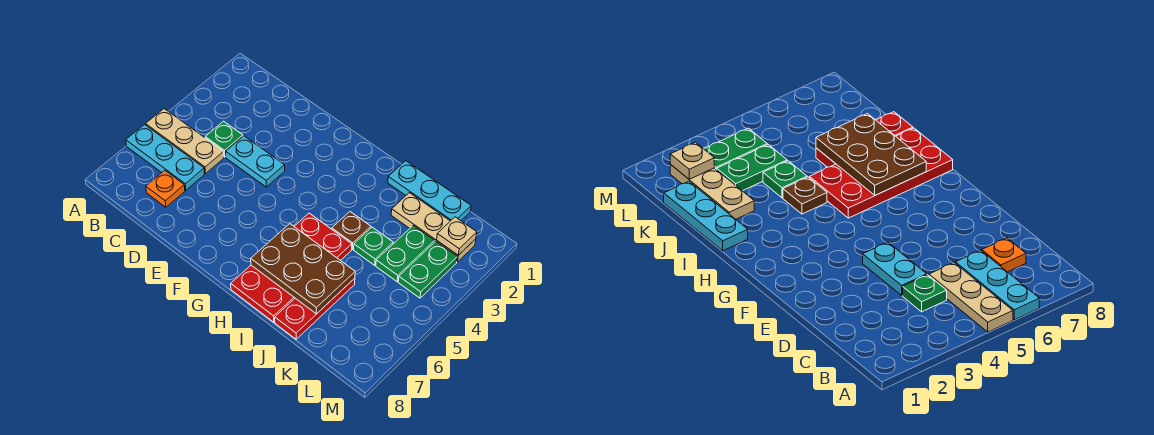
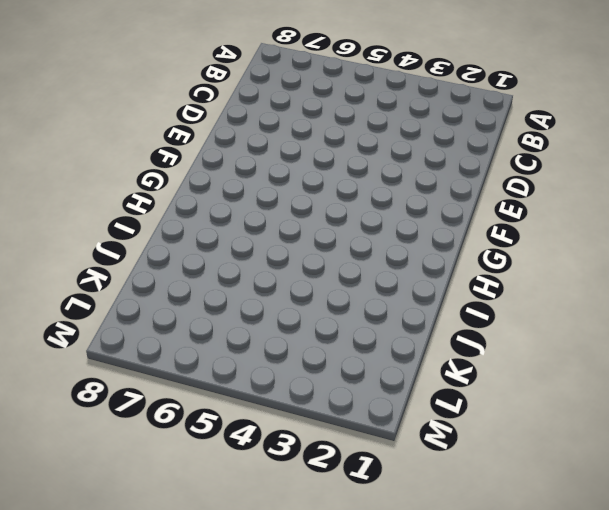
none -> tan 1x3 plate [146,109,224,174]
none -> cyan 1x3 plate [126,125,205,190]
none -> green 1x1 plate [205,121,243,157]

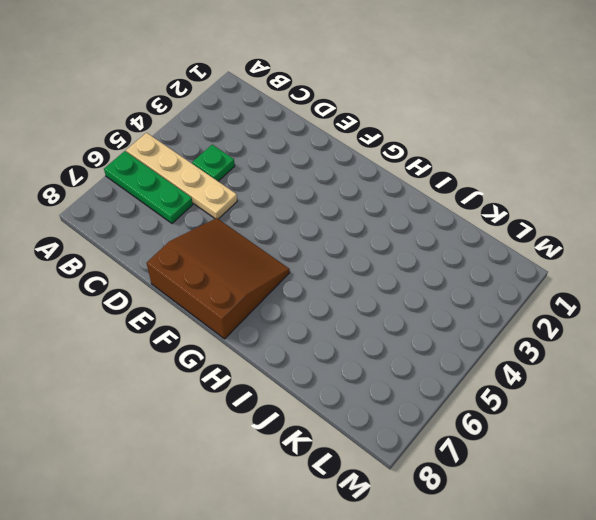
tan 1x4 plate [126,133,237,219] -> tan 1x3 plate [146,109,224,174]
green 1x3 plate [104,151,193,223] -> cyan 1x3 plate [126,125,205,190]
brown 3x3 slope [147,218,290,339] -> none
none -> orange 1x1 plate [146,171,185,207]
none -> cyan 1x2 plate [226,136,285,187]
none -> red 2x4 plate [231,213,352,322]

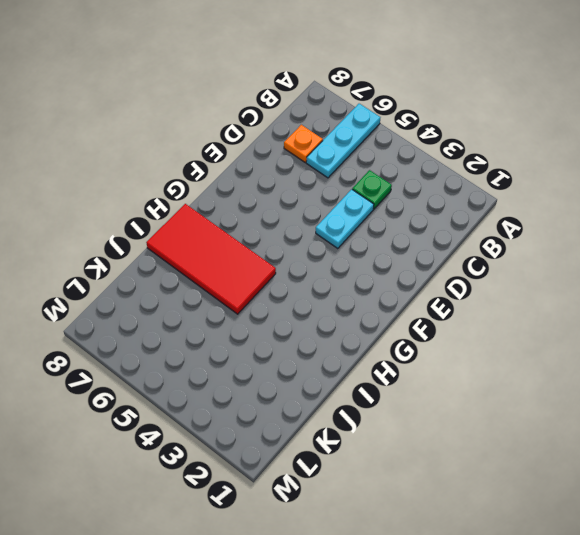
red 2x4 tile [146,204,276,314] -> red 2x4 plate [231,213,352,322]
none -> tan 1x3 plate [146,109,224,174]
none -> cyan 1x3 plate [388,161,471,221]
none -> brown 1x1 plate [332,212,371,249]

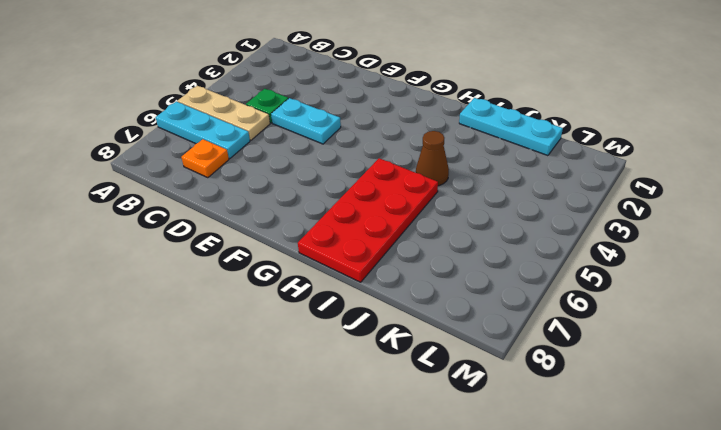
brown 1x1 cone [416,131,449,186] -> brown 1x1 plate [332,212,371,249]
none -> tan 1x3 plate [391,193,476,262]
none -> green 1x1 plate [354,227,393,265]
none -> red 1x3 plate [275,278,355,339]

